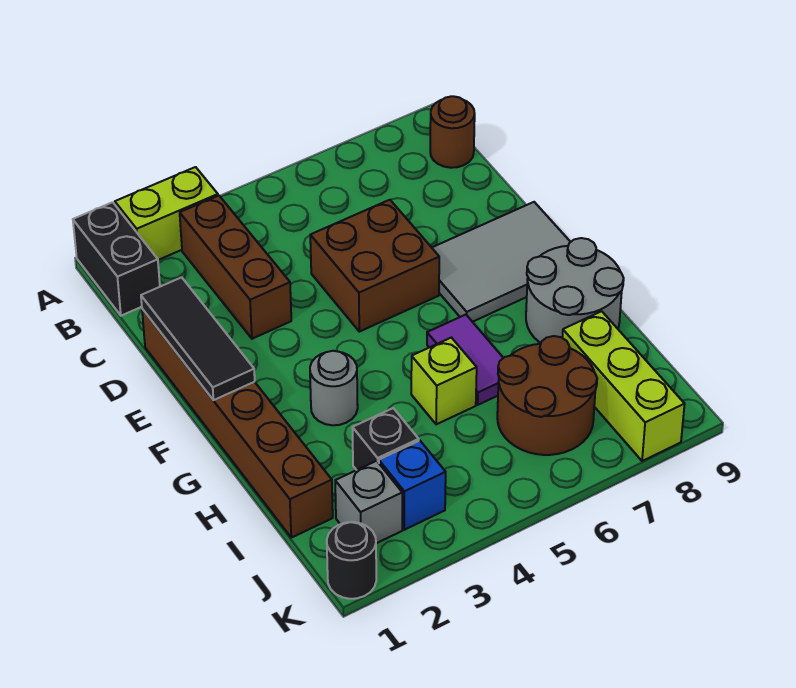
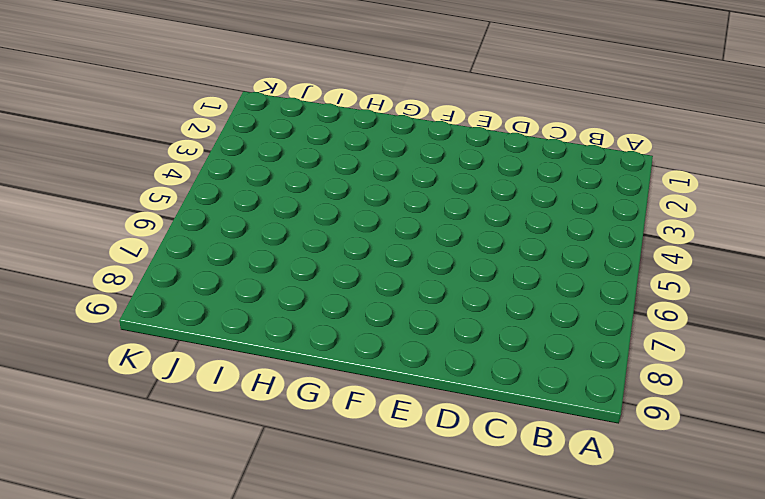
none -> black 1x2 brick [73,202,160,316]
none -> lime 1x2 brick [115,167,218,260]
none -> brown 1x3 brick [180,196,291,339]

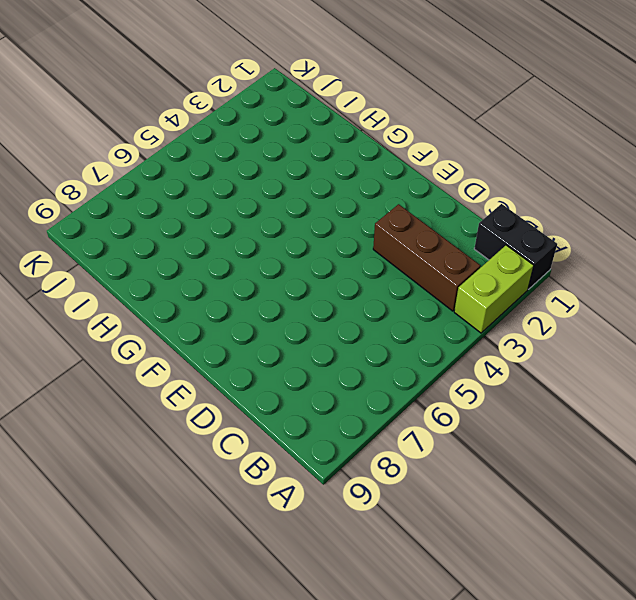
none -> brown 1x1 round brick [430,96,475,168]
none -> brown 1x6 brick [142,309,333,538]
none -> brown 2x2 brick [310,200,439,332]

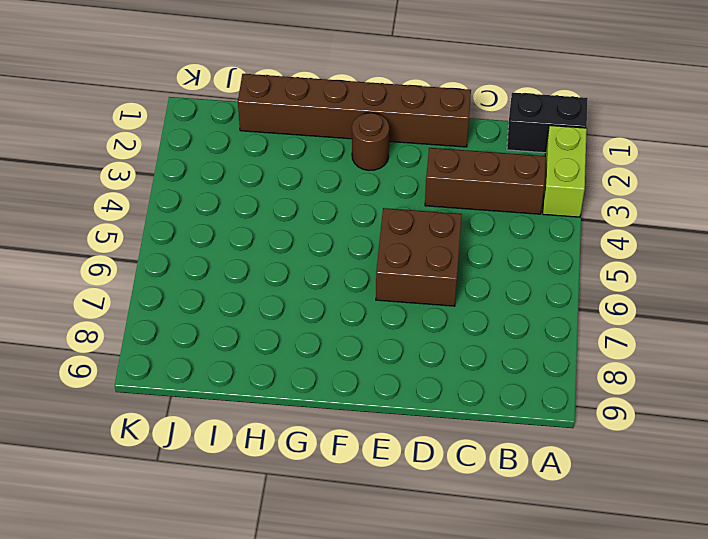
brown 1x1 round brick [352,113,389,170] -> brown 1x1 round brick moved to [430,96,475,168]
none -> grey 2x3 tile [432,202,570,322]
none -> grey 1x1 round brick [310,351,358,425]
none -> purple 1x2 tile [427,315,503,405]

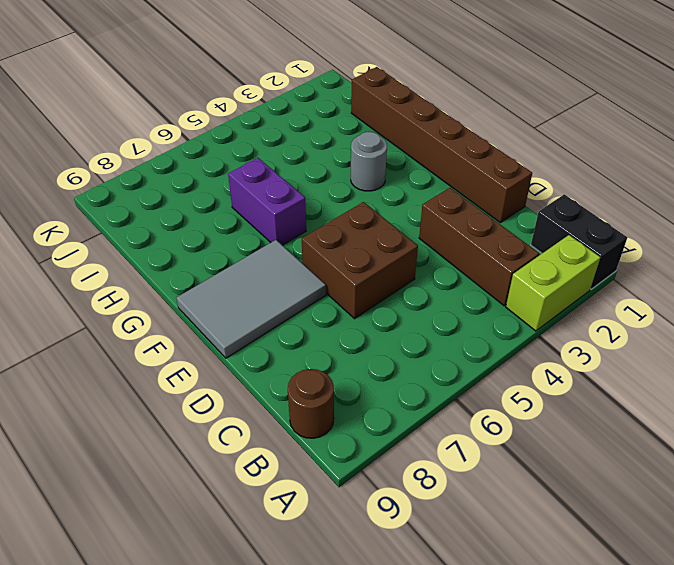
purple 1x2 brick [228,158,306,245] -> purple 1x2 tile [427,315,503,405]
none -> grey 2x2 round brick [526,238,624,343]
none -> lime 1x1 brick [411,338,477,424]
none -> black 1x1 brick [352,408,419,470]

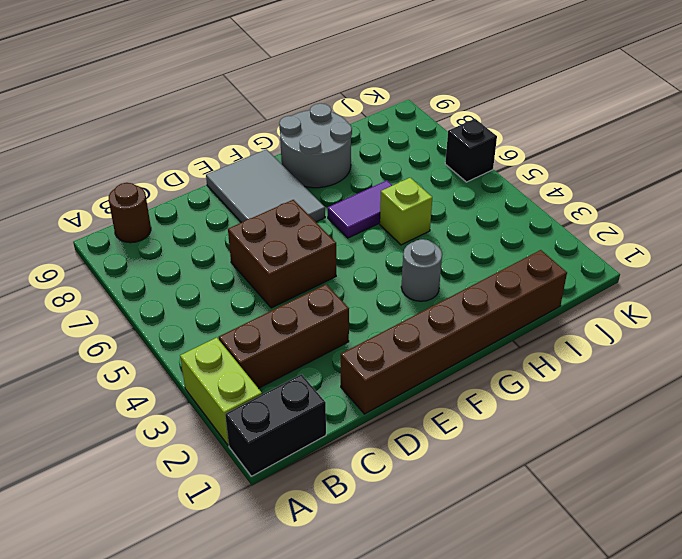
black 1x1 brick [445,119,497,182] -> black 1x1 brick moved to [352,408,419,470]
none -> brown 2x2 round brick [497,336,597,455]
none -> lime 1x3 brick [562,311,685,461]
none -> grey 1x1 brick [335,461,402,543]

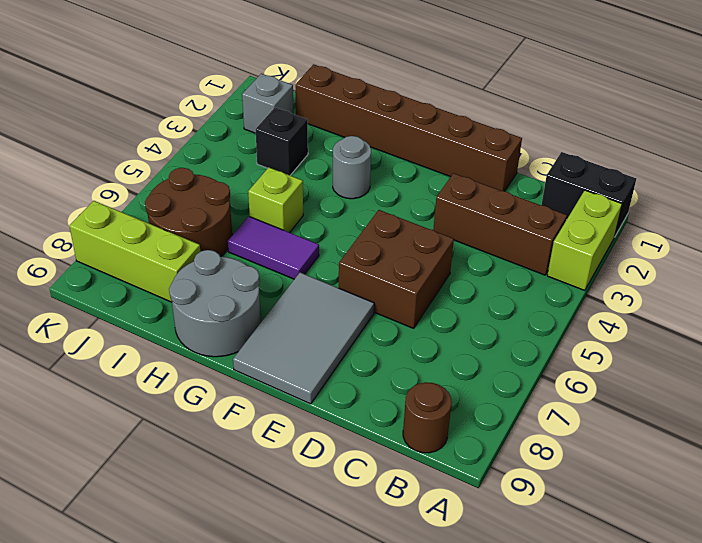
none -> blue 1x1 brick [379,441,446,530]
none -> black 1x1 round brick [327,522,376,599]
none -> black 1x3 tile [141,277,255,400]

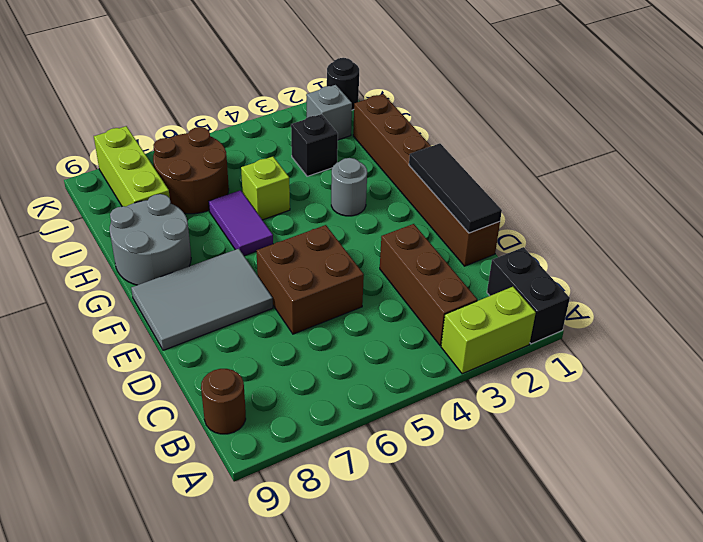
none -> blue 1x1 brick [379,441,446,530]

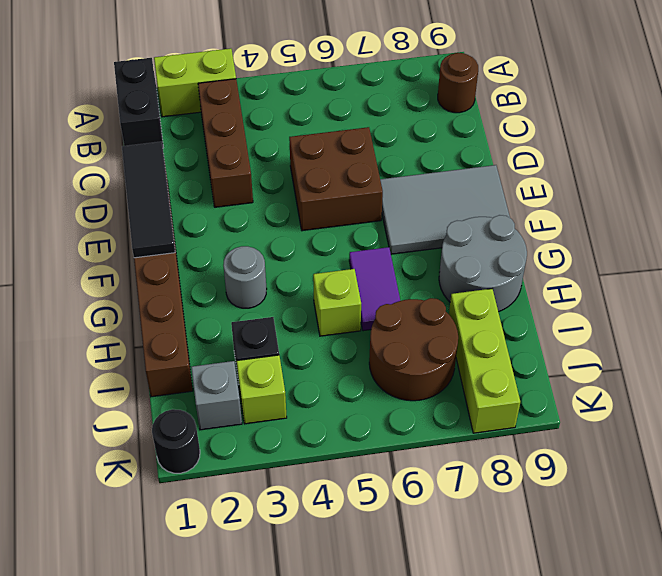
lime 1x1 brick [237,355,287,424] -> blue 1x1 brick [379,441,446,530]

